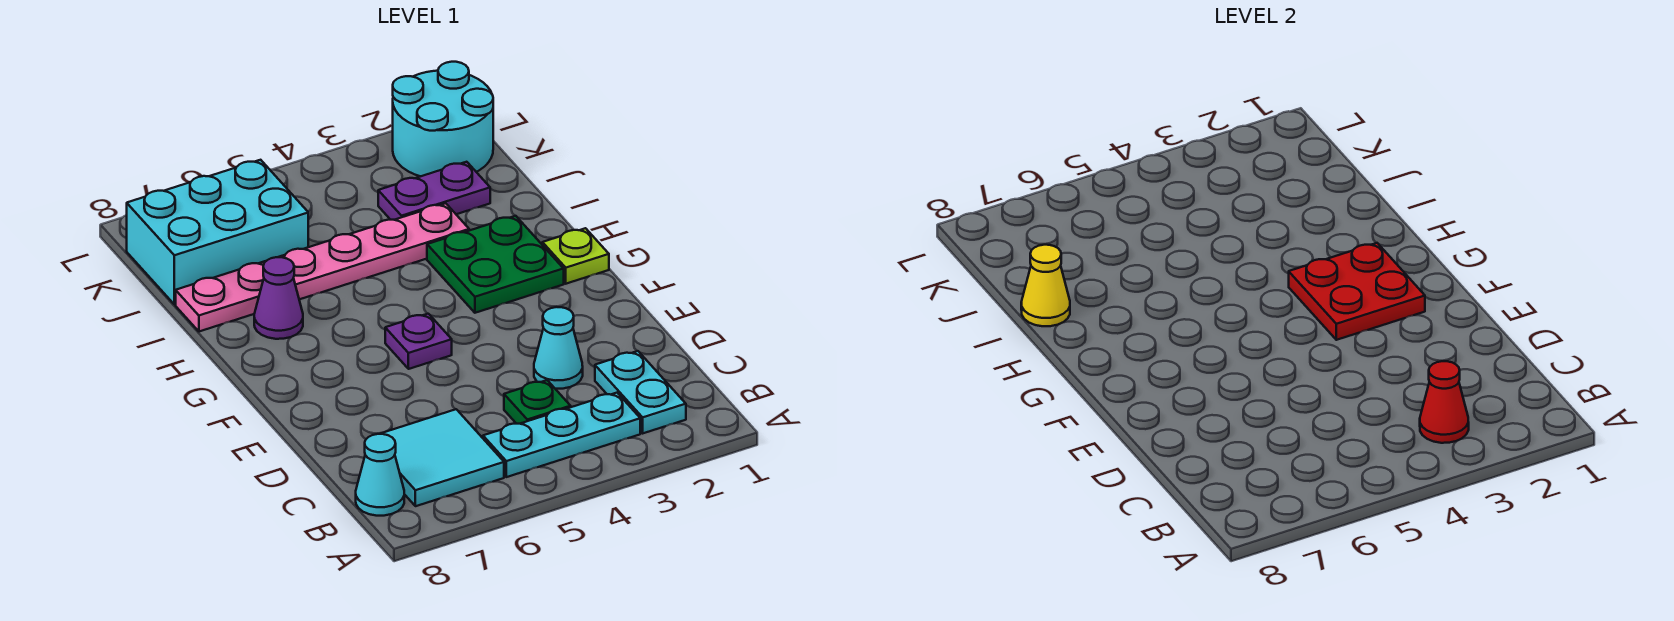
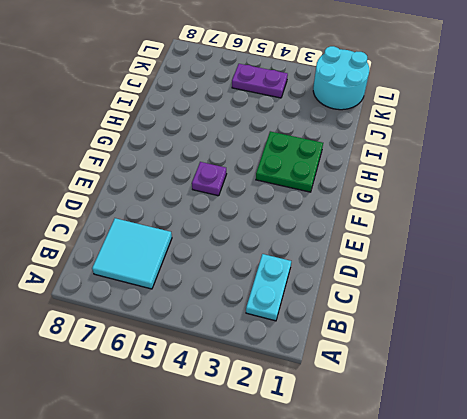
purple 1x2 plate [232,64,288,98] -> purple 1x2 plate moved to [378,162,490,220]
none -> cyan 1x3 plate [483,393,640,477]
none -> cyan 1x1 cone [356,434,404,516]
none -> green 1x1 plate [504,380,571,424]

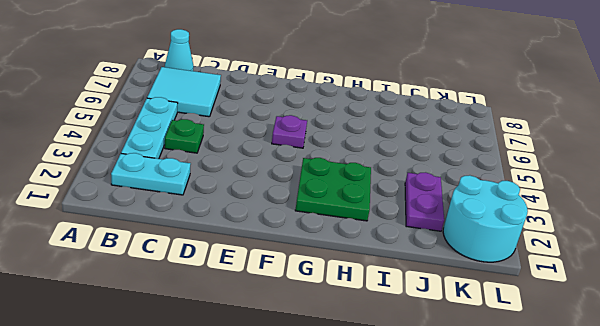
none -> cyan 1x1 cone [534,307,583,389]
none -> lime 1x1 plate [542,228,609,284]
none -> purple 1x1 cone [254,257,303,339]

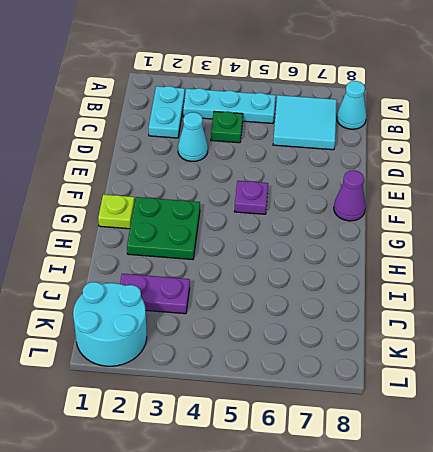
purple 1x1 cone [334,170,366,221] -> purple 1x1 cone moved to [254,257,303,339]
none -> pink 1x6 plate [176,203,469,332]
none -> cyan 2x3 brick [127,160,308,305]
none -> red 1x1 cone [1420,361,1469,443]

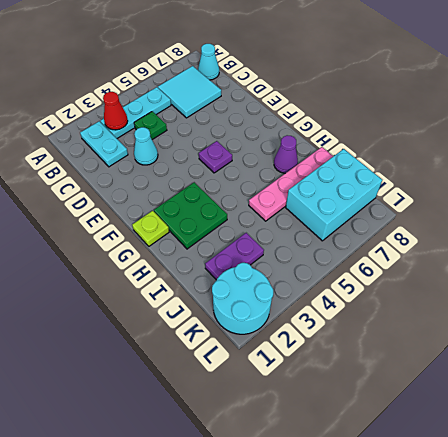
pink 1x4 plate [249,147,333,221] -> pink 1x6 plate [176,203,469,332]
none -> red 2x2 plate [1289,243,1425,340]
none -> yellow 1x1 cone [1021,245,1070,326]

